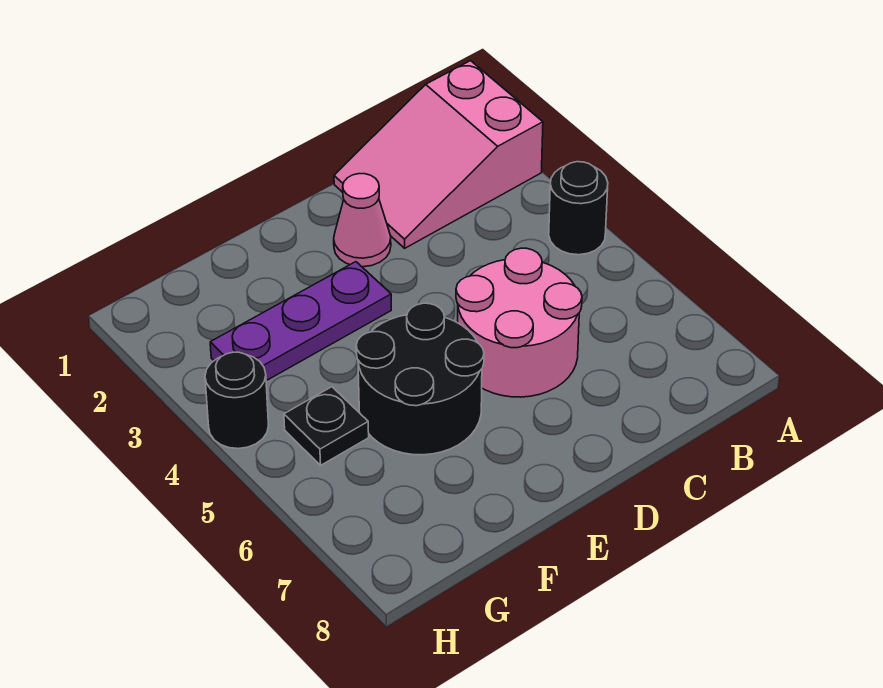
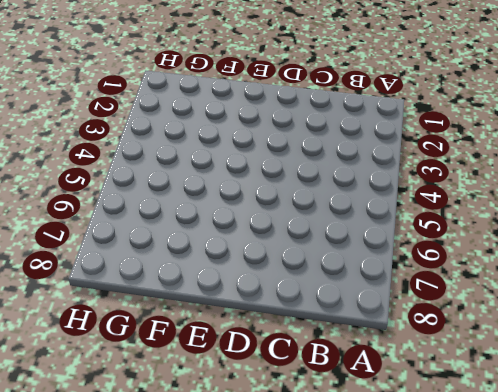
none -> pink 2x3 slope [334,61,543,248]
none -> black 1x1 round brick [549,162,608,255]

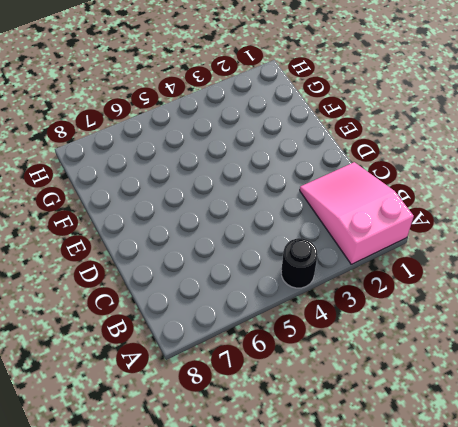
none -> pink 2x2 round brick [456,248,582,397]
none -> pink 1x1 cone [334,174,391,267]

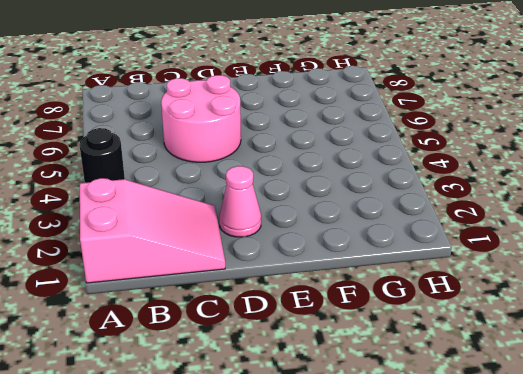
none -> purple 1x3 plate [210,262,391,381]
none -> black 2x2 round brick [356,303,484,455]

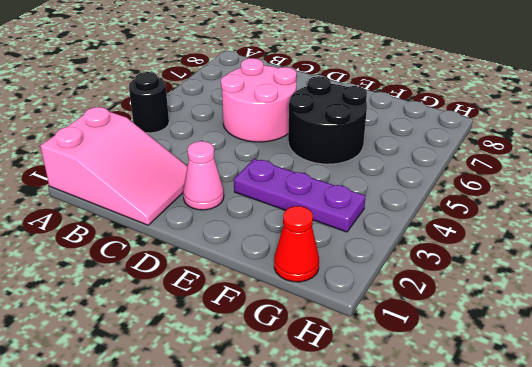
red 1x1 cone [274,206,319,282] -> none
none -> black 1x1 plate [284,387,369,465]
none -> black 1x1 round brick [205,352,269,449]

